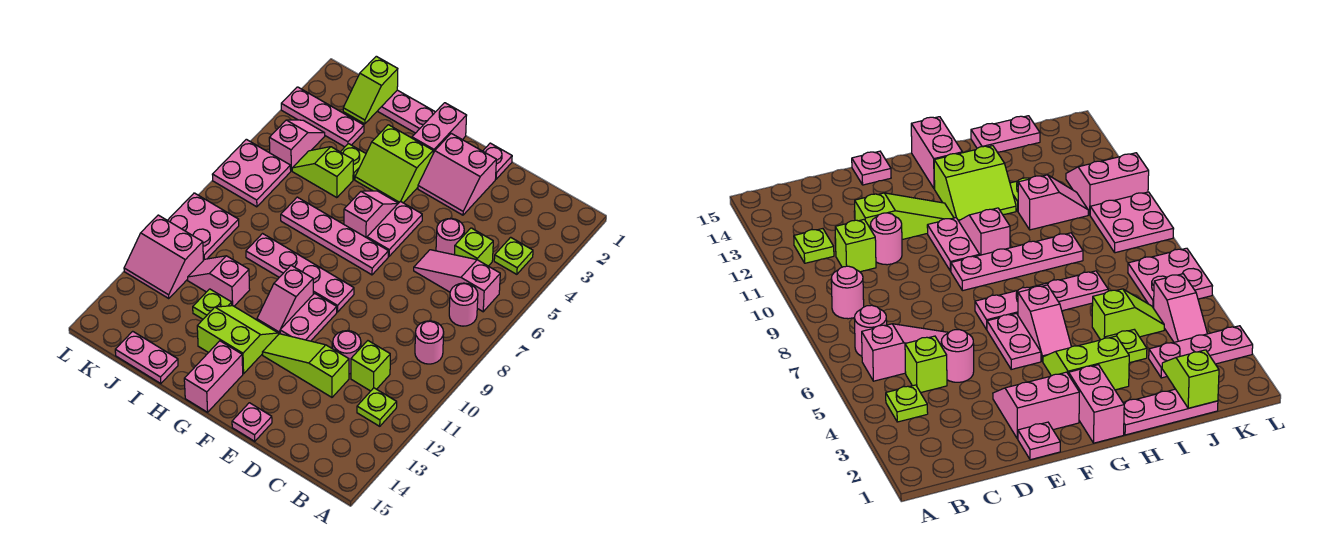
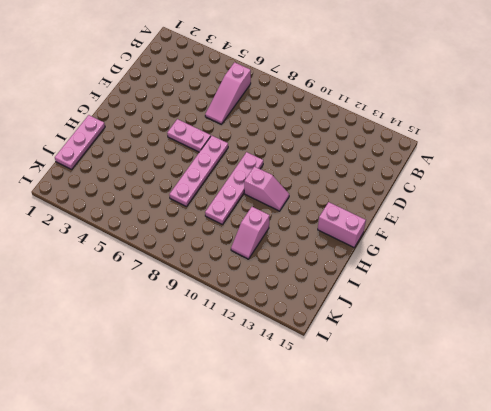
none -> lime 1x1 plate [494,237,533,274]
none -> pink 1x1 round brick [449,283,478,326]
none -> pink 1x1 round brick [415,321,444,364]
none -> lime 1x1 plate [357,388,397,426]

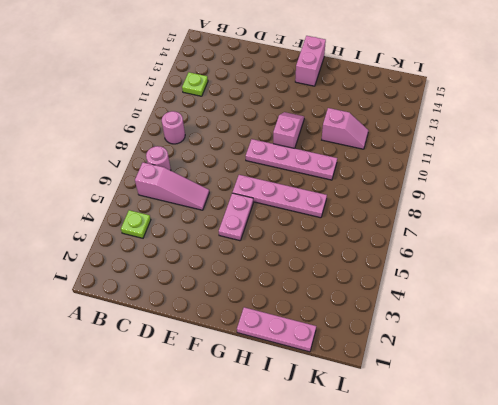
none -> lime 1x1 brick [454,228,493,266]
none -> lime 1x1 brick [351,341,390,391]
none -> pink 1x1 round brick [436,218,464,255]
none -> pink 1x1 round brick [333,331,361,374]

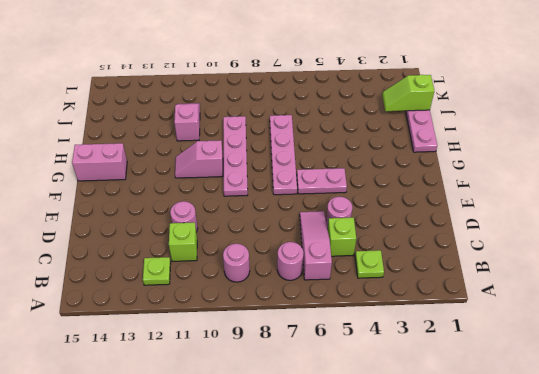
none -> lime 1x3 slope [263,334,349,397]
none -> pink 1x1 plate [483,143,512,179]
none -> pink 2x2 slope [418,133,496,215]
none -> pink 1x1 plate [232,403,272,441]

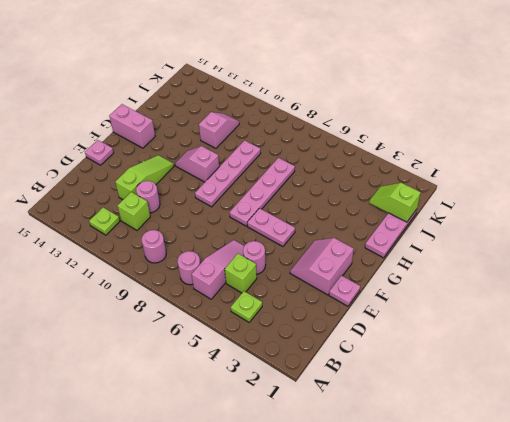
none -> pink 1x2 plate [280,293,337,341]
none -> pink 1x2 brick [412,103,467,153]
none -> lime 2x2 slope [355,125,433,203]
none -> pink 1x2 slope [344,191,398,238]

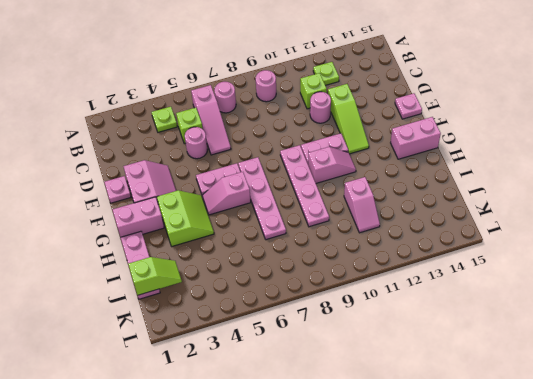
none -> lime 2x2 slope [197,306,278,374]
none -> lime 1x1 plate [341,144,366,180]
none -> lime 1x2 slope [292,147,353,198]
none -> lime 1x1 plate [193,289,232,319]

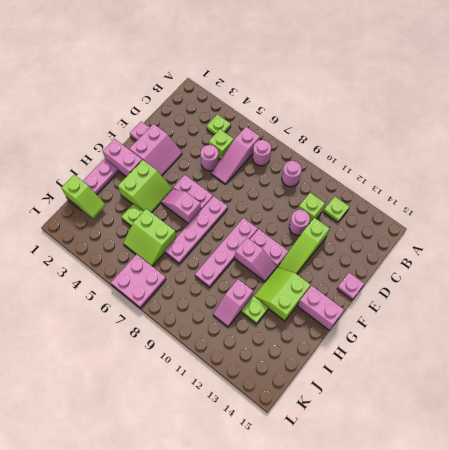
lime 2x2 slope [123,209,176,266] -> lime 1x2 slope [292,147,353,198]
none -> pink 1x2 plate [115,331,178,384]
none -> pink 1x3 plate [281,87,364,147]
none -> pink 1x2 slope [269,120,325,171]
none -> pink 2x2 plate [168,193,239,260]

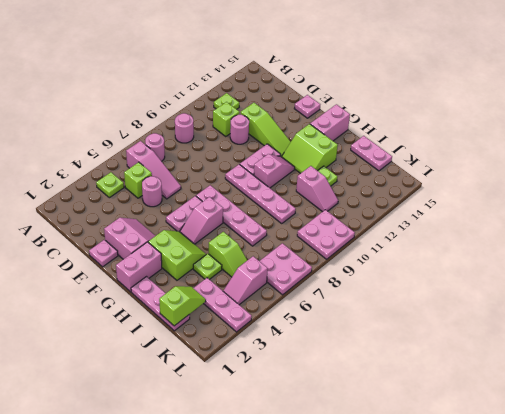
none -> pink 2x2 slope [124,215,203,299]

